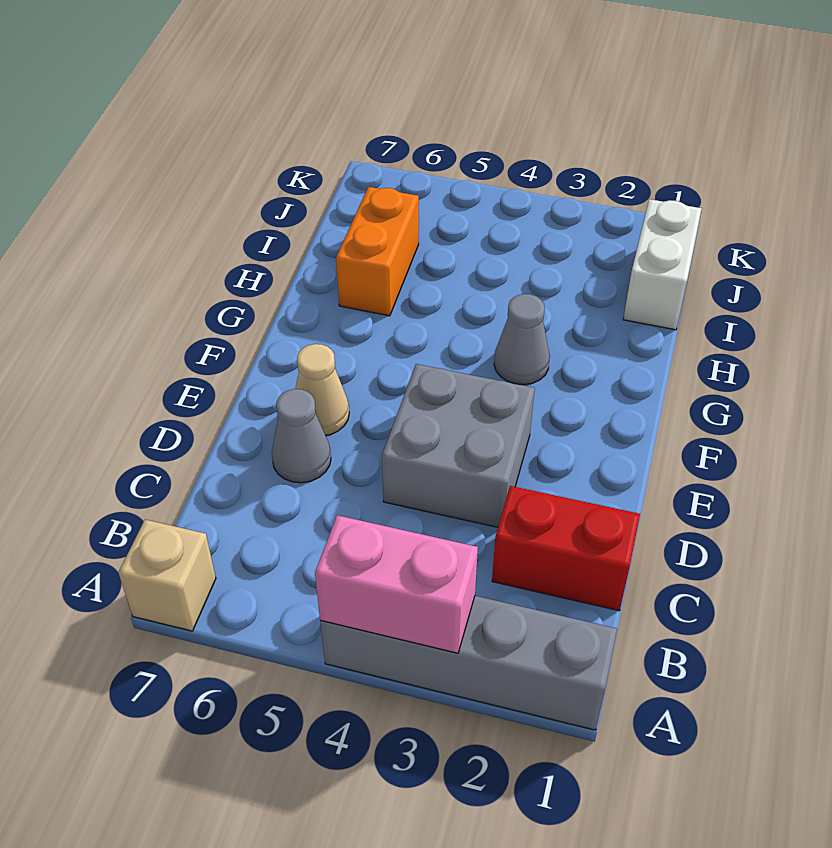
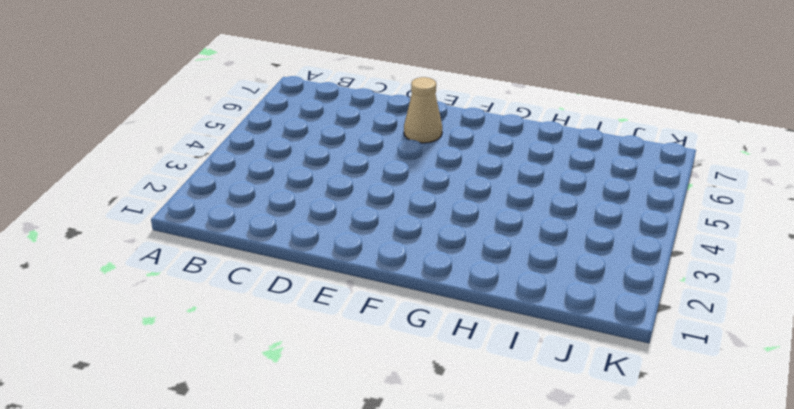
none -> grey 1x4 brick [320,596,617,730]
none -> tan 1x1 brick [118,520,216,631]

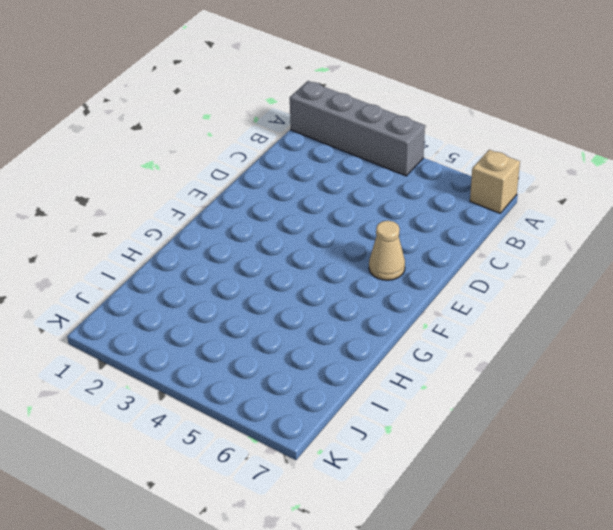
none -> red 1x2 brick [492,486,640,611]
none -> grey 2x2 brick [382,364,535,527]

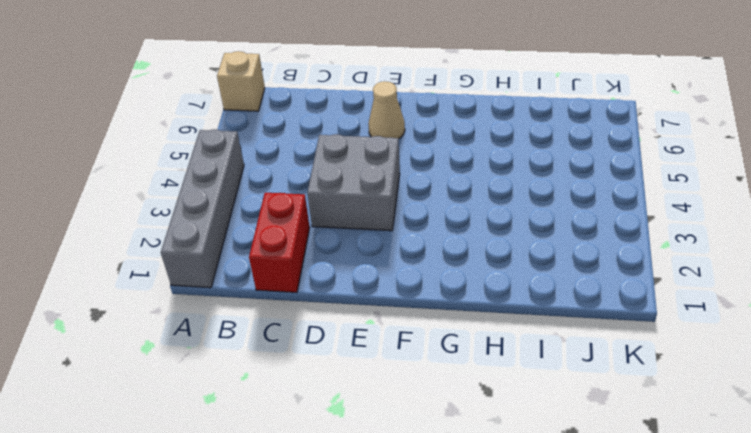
none -> grey 1x1 cone [272,389,331,483]
none -> grey 1x1 cone [494,294,550,385]

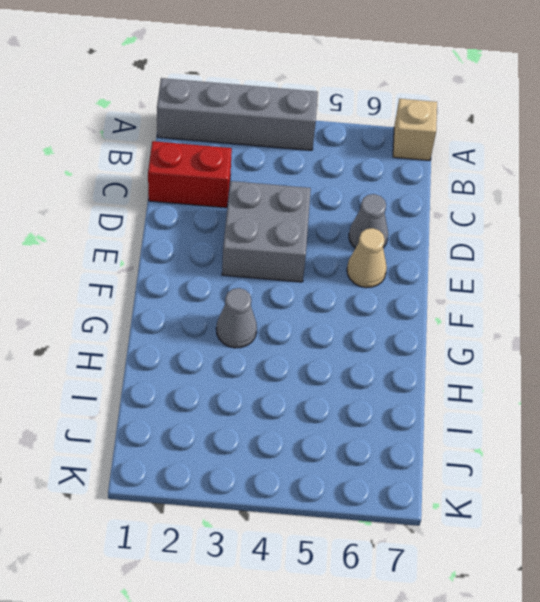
none -> orange 1x2 brick [336,187,419,316]
none -> white 1x2 brick [623,199,702,330]

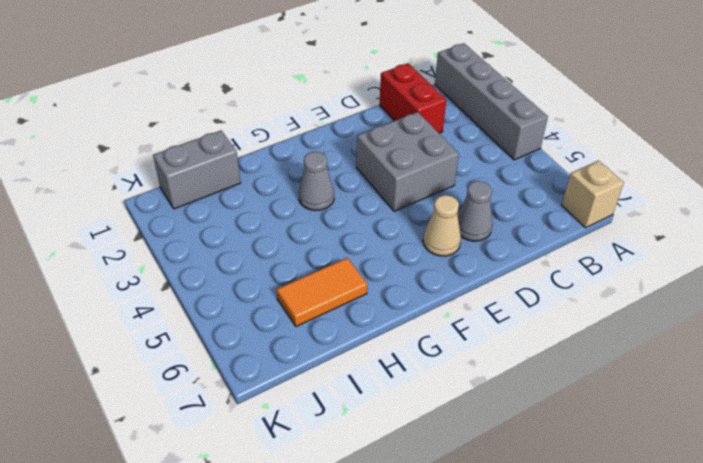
orange 1x2 tile [276,258,367,326] -> orange 1x2 brick [336,187,419,316]
grey 1x2 brick [153,130,241,209] -> white 1x2 brick [623,199,702,330]
none -> pink 1x2 brick [315,515,478,653]

